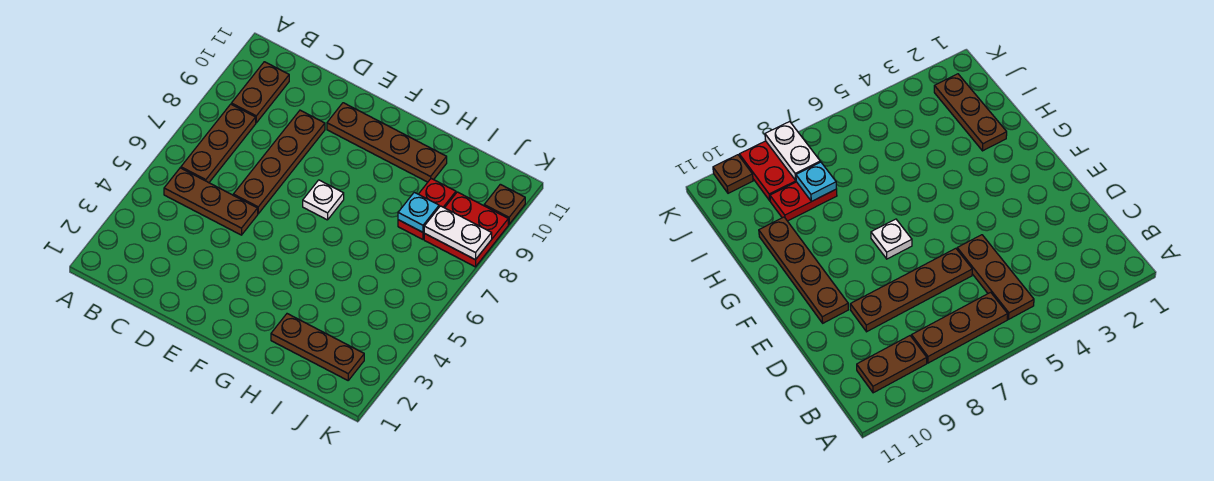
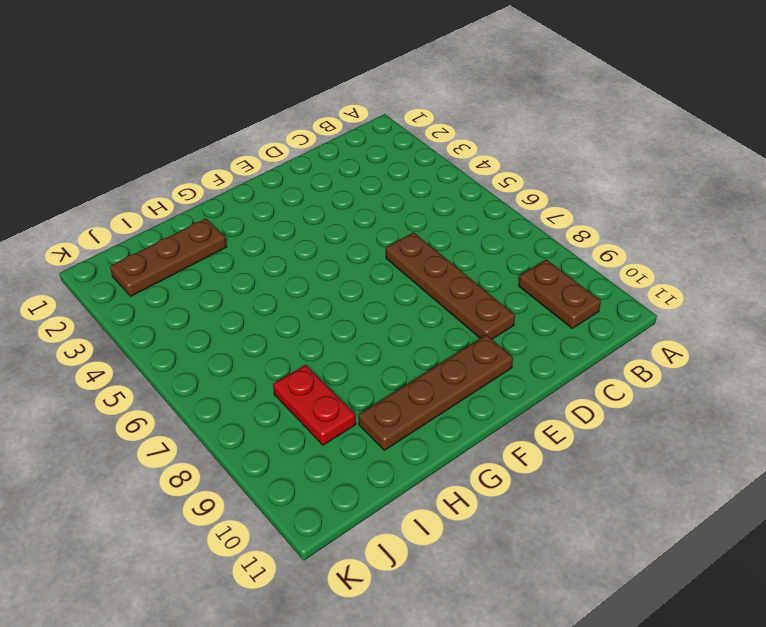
none -> brown 1x3 plate [164,168,258,235]
none -> brown 1x3 plate [181,104,256,183]
none -> white 1x1 plate [303,180,344,220]

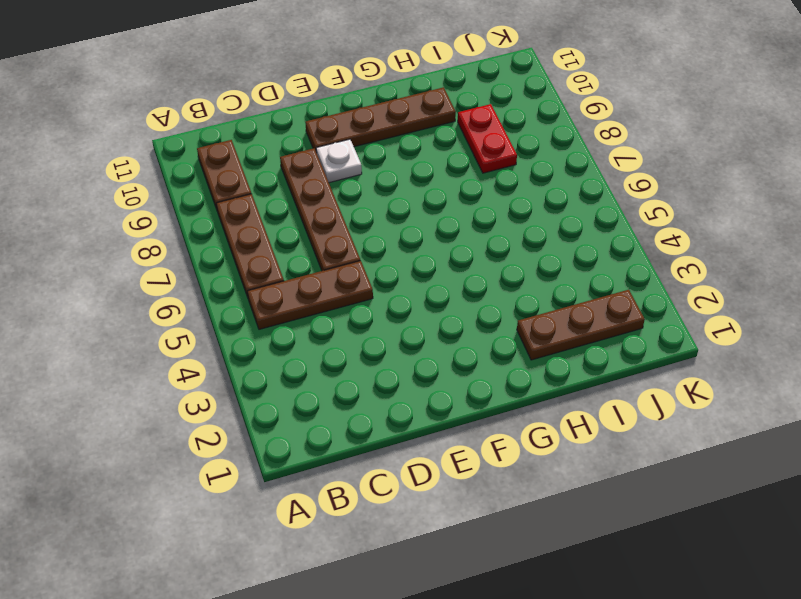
white 1x1 plate [316,139,362,183] -> white 1x1 plate moved to [303,180,344,220]
none -> red 2x2 plate [424,192,508,267]
none -> brown 1x1 plate [484,184,525,224]
none -> cyan 1x1 plate [398,192,439,232]

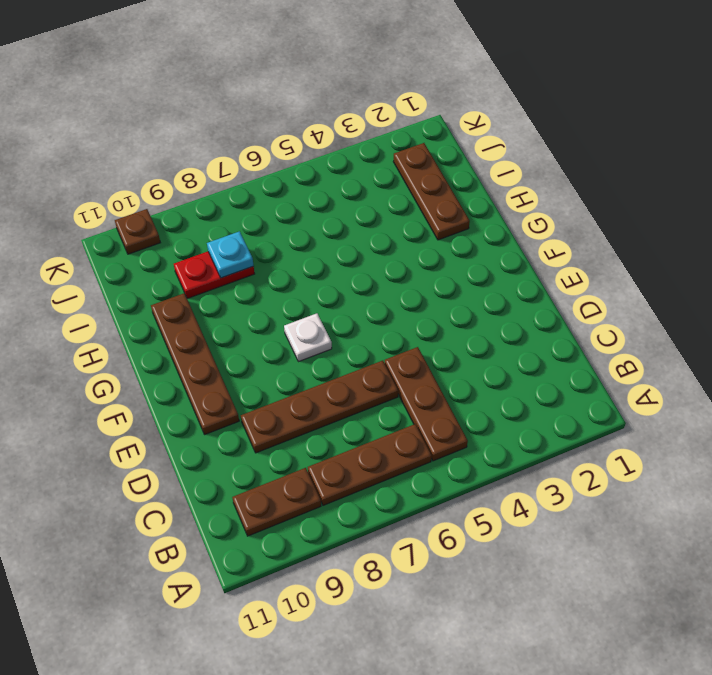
none -> red 2x2 plate [424,192,508,267]
none -> white 1x2 plate [424,206,492,260]

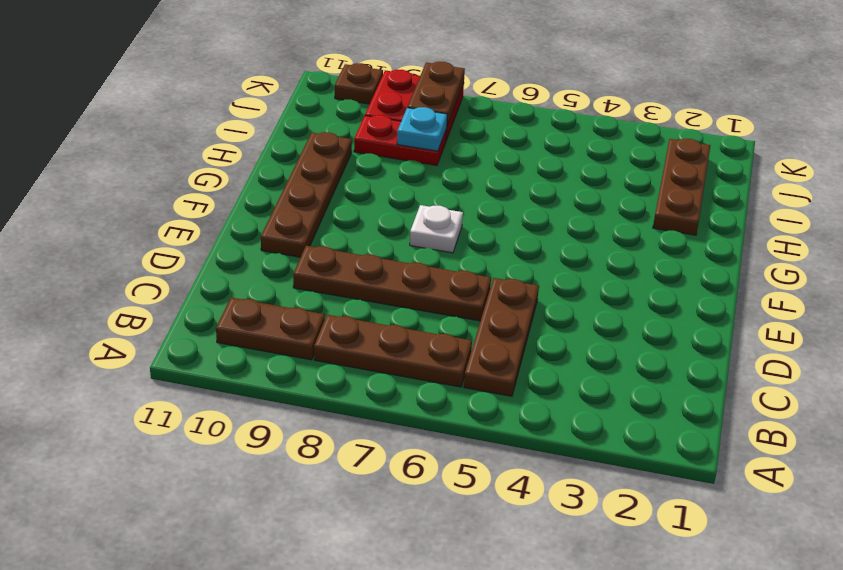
brown 1x2 plate [407,62,465,126] -> white 1x2 plate [424,206,492,260]

